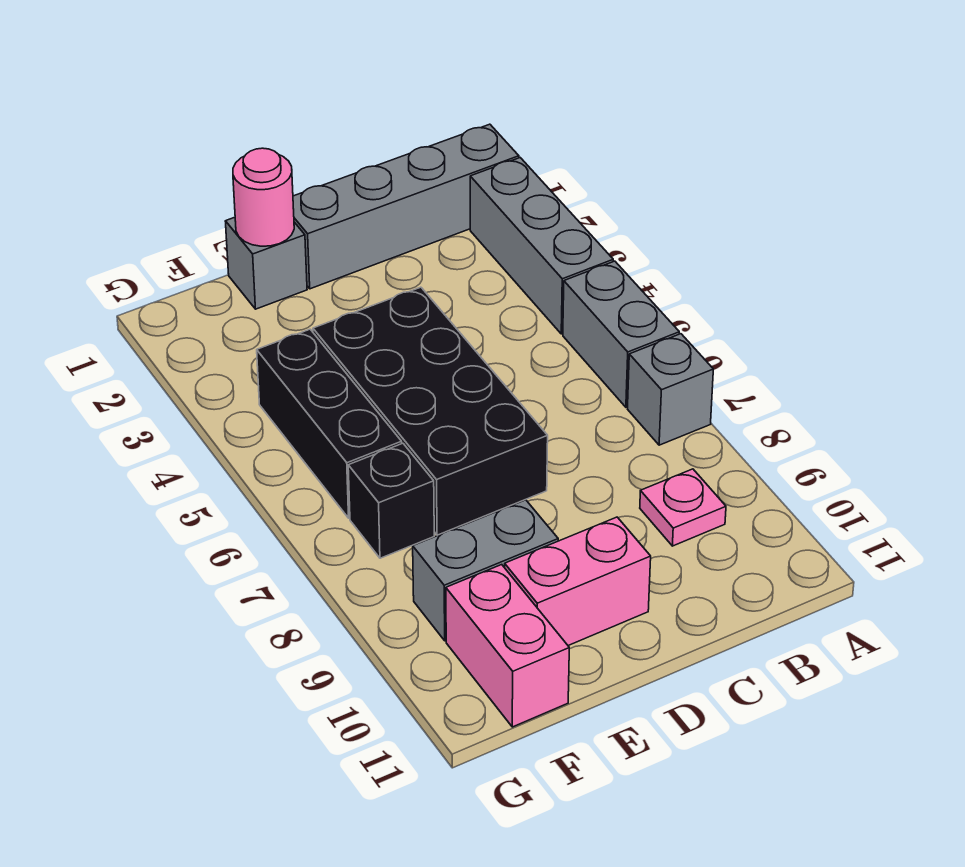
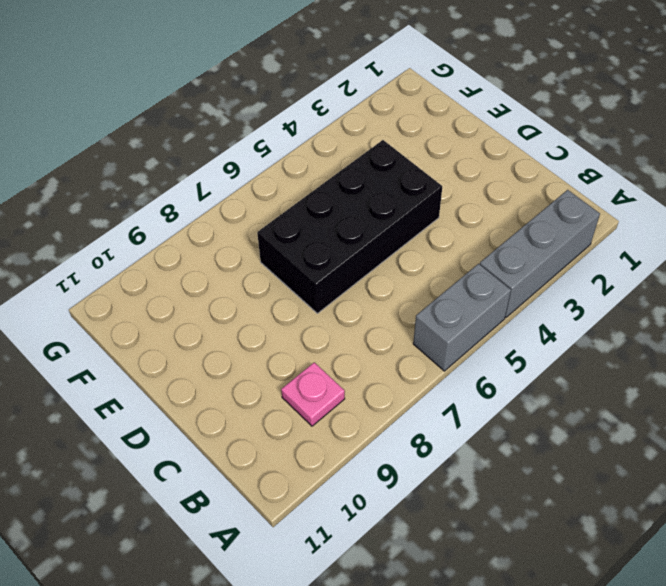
none -> grey 1x4 brick [293,124,519,289]
none -> grey 1x1 brick [628,334,713,445]
none -> pink 1x2 brick [505,517,651,646]

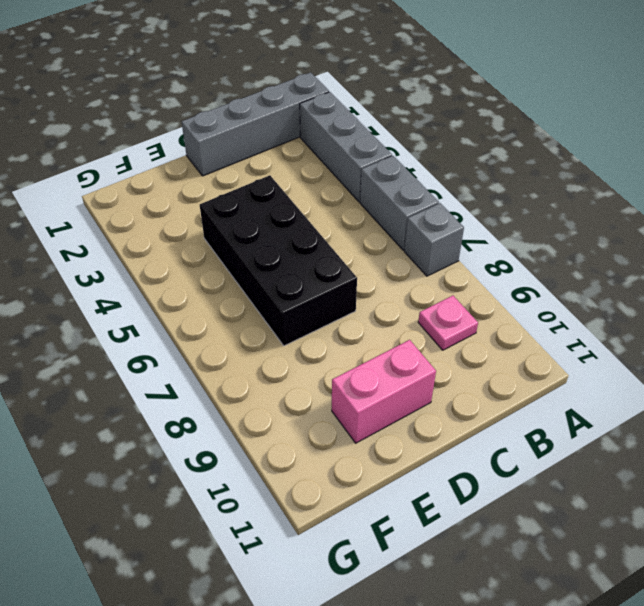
none -> grey 1x1 brick [225,217,307,309]
none -> grey 1x2 brick [413,500,558,641]
none -> black 1x3 brick [257,329,402,518]

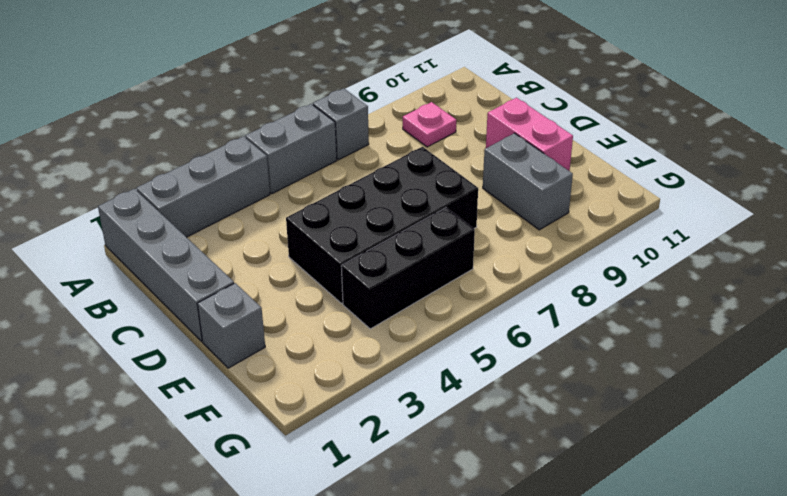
none -> black 1x1 brick [348,443,434,558]
none -> pink 1x2 brick [446,565,569,727]
none -> pink 1x1 round brick [233,148,294,246]

